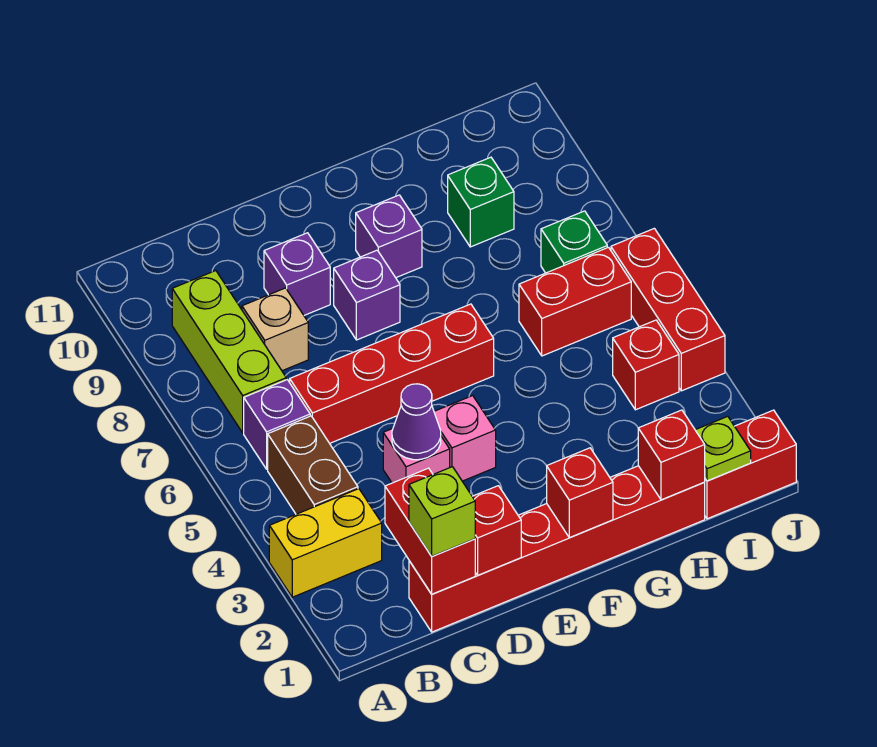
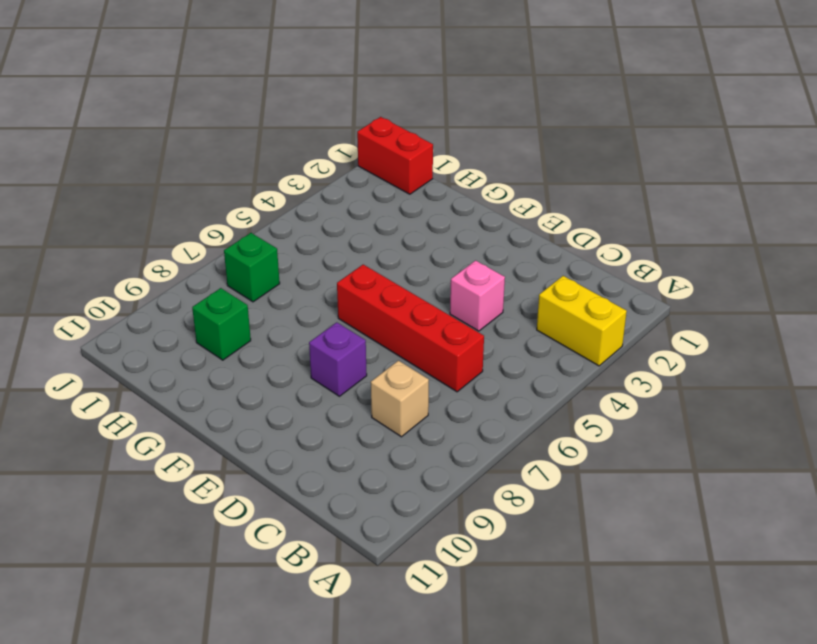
none -> brown 1x2 brick [268,416,358,514]
none -> purple 1x1 brick [244,380,310,469]
none -> lime 1x3 brick [172,271,286,433]

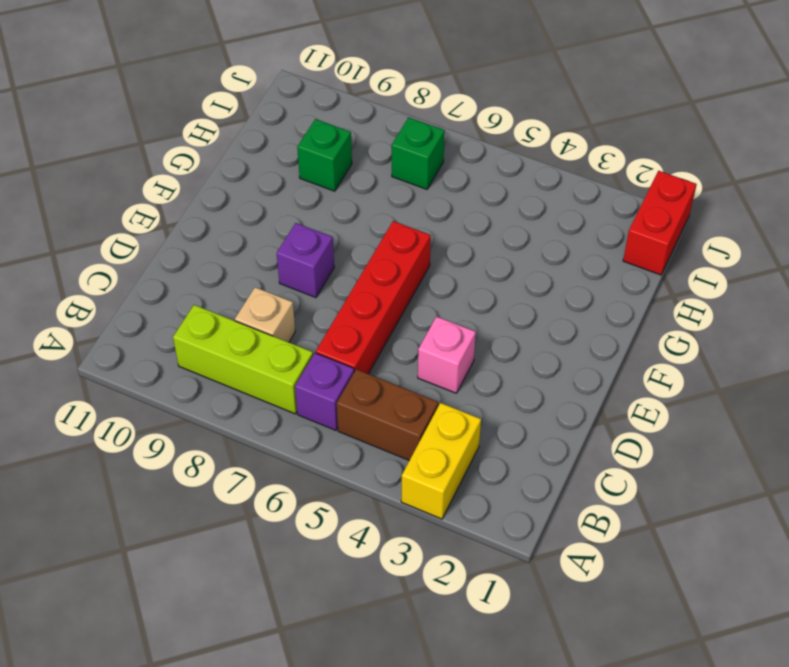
none -> red 1x6 brick [409,466,705,632]
none -> purple 1x1 brick [264,233,330,315]
none -> pink 1x1 brick [434,396,496,481]

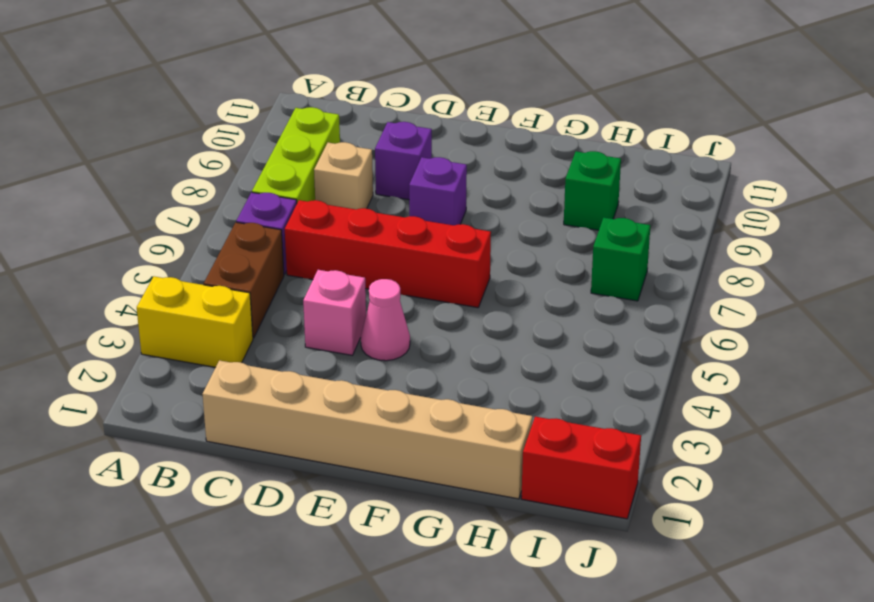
tan 1x6 brick [202,360,532,499] -> red 1x6 brick [409,466,705,632]
pink 1x1 cone [361,279,410,361] -> pink 1x1 brick [434,396,496,481]
none -> purple 1x1 brick [356,195,422,278]
none -> red 1x2 brick [519,247,631,356]
none -> red 1x1 brick [613,320,679,410]

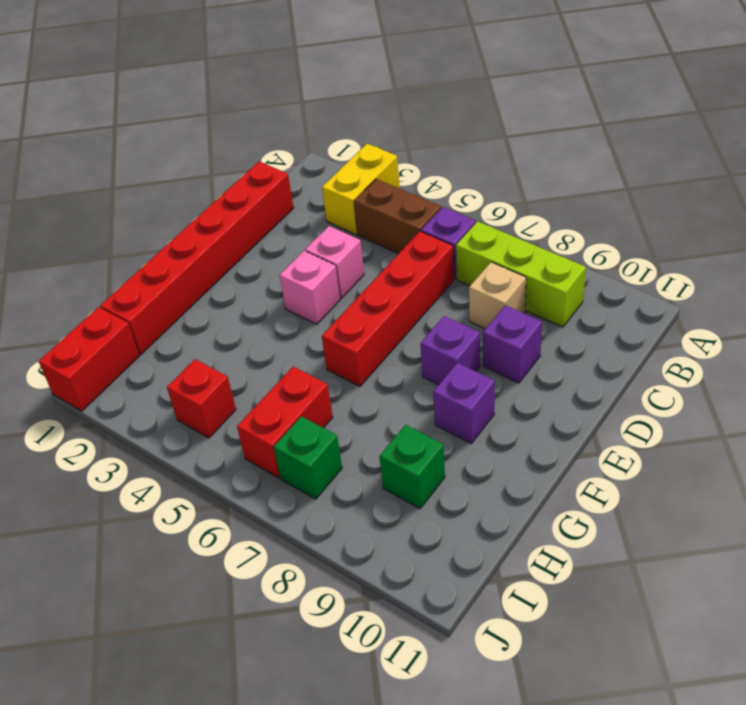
none -> red 1x3 brick [611,228,725,391]
none -> red 1x2 brick [385,468,475,594]
none -> red 1x1 brick [472,486,521,575]

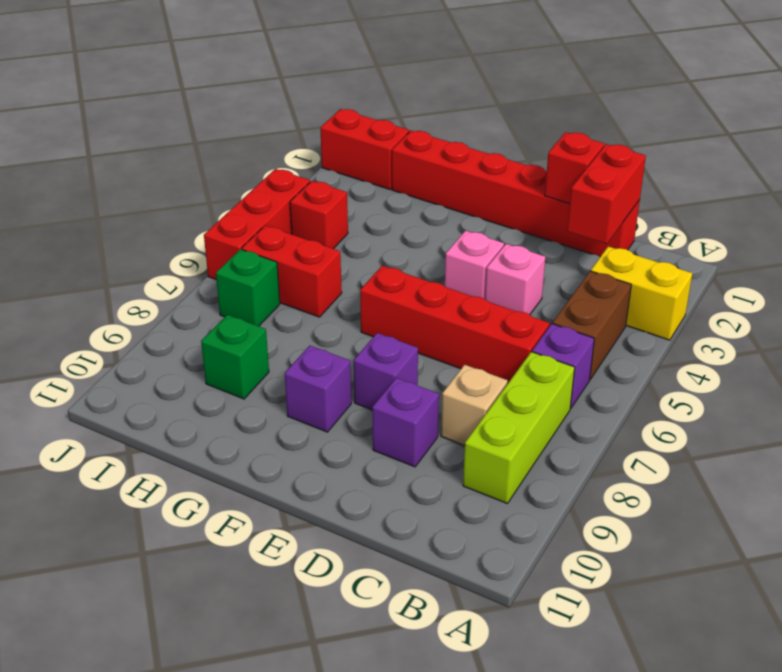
none -> purple 1x1 cone [392,384,441,460]
none -> red 1x1 brick [547,448,613,538]
none -> red 1x1 brick [638,410,705,500]

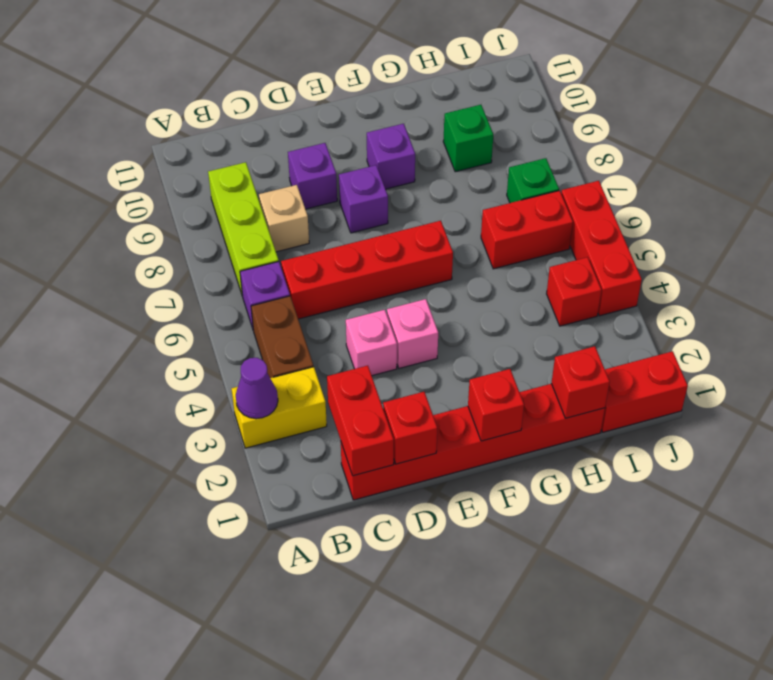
purple 1x1 cone [236,358,278,419] -> purple 1x1 cone moved to [392,384,441,460]
none -> lime 1x1 plate [696,416,751,481]
none -> lime 1x1 brick [409,467,475,556]

